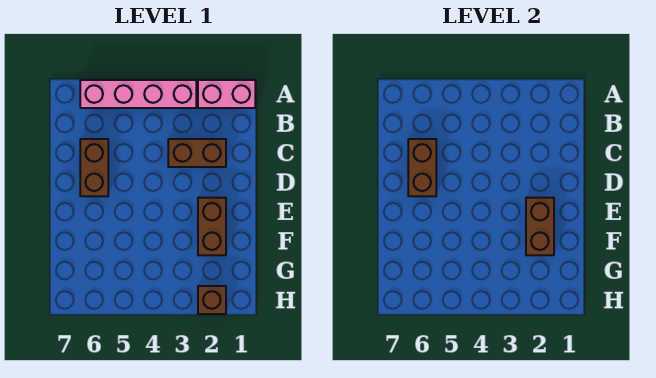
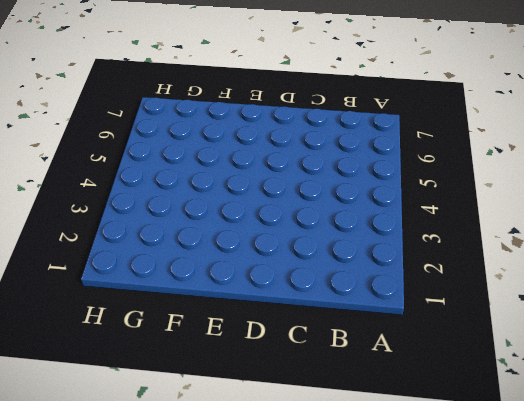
none -> pink 1x2 brick [198,80,255,108]
none -> pink 1x4 brick [80,80,196,108]

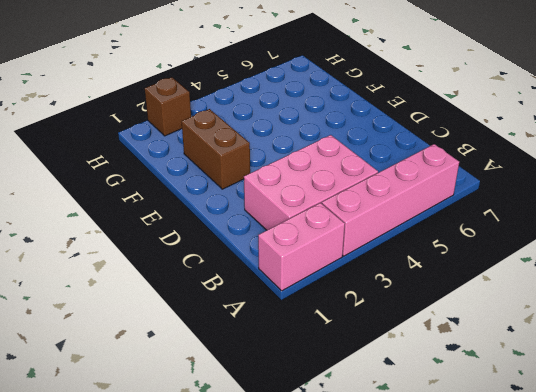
pink 2x3 brick [244,135,378,230] -> brown 1x2 brick [168,139,226,167]
none -> brown 1x2 brick [80,139,108,196]
none -> brown 1x2 brick [408,139,436,196]

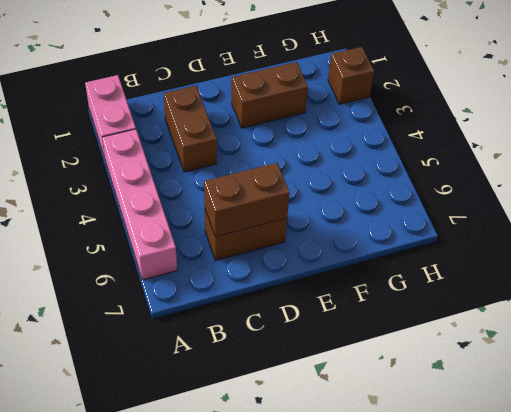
none -> brown 1x2 brick [526,198,554,255]

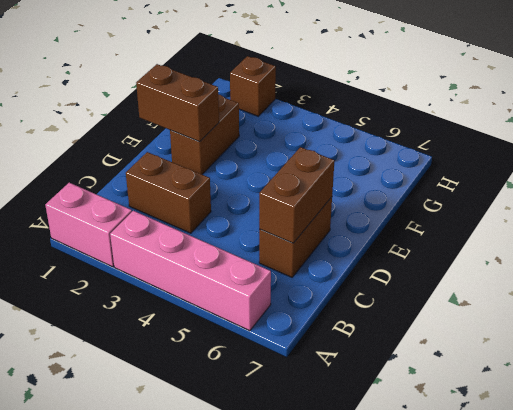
brown 1x2 brick [136,64,219,142] -> brown 1x2 brick turned to [526,198,554,255]

